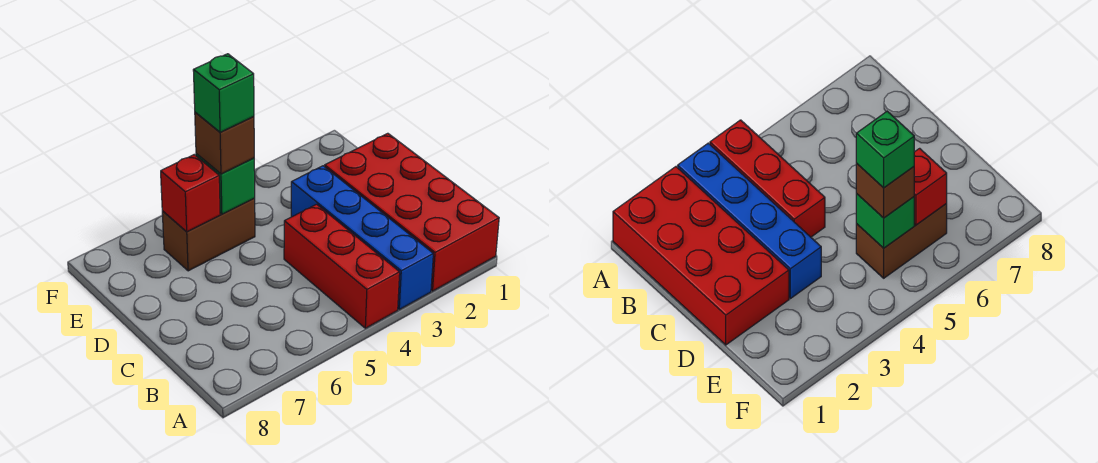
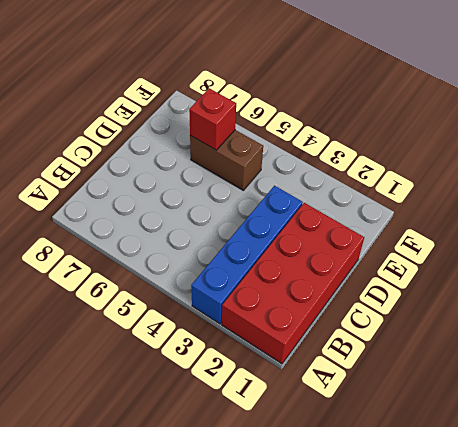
none -> red 1x3 brick [284,204,400,328]
none -> green 1x1 brick [196,154,255,214]

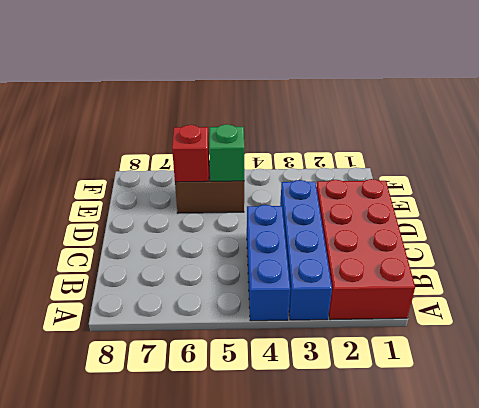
blue 1x3 brick [247,205,290,321] -> red 1x3 brick [284,204,400,328]
none -> brown 1x1 brick [195,112,254,174]
none -> green 1x1 brick [193,54,254,132]

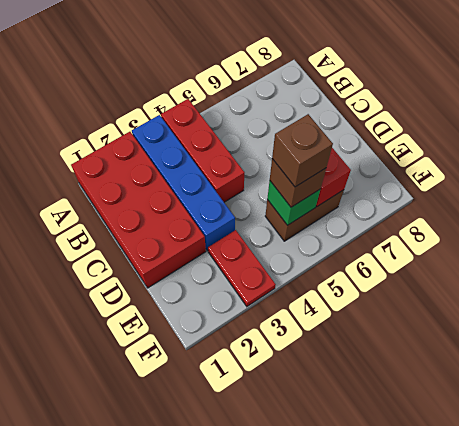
red 1x2 plate [208,230,276,306] -> none
brown 1x1 brick [272,114,333,187] -> green 1x1 brick [193,54,254,132]

